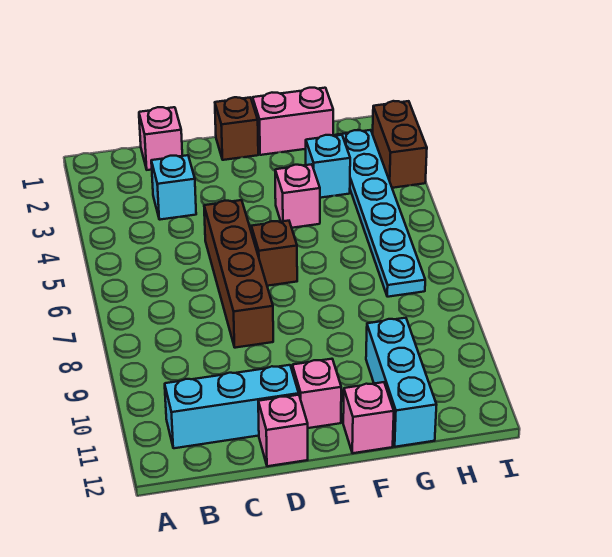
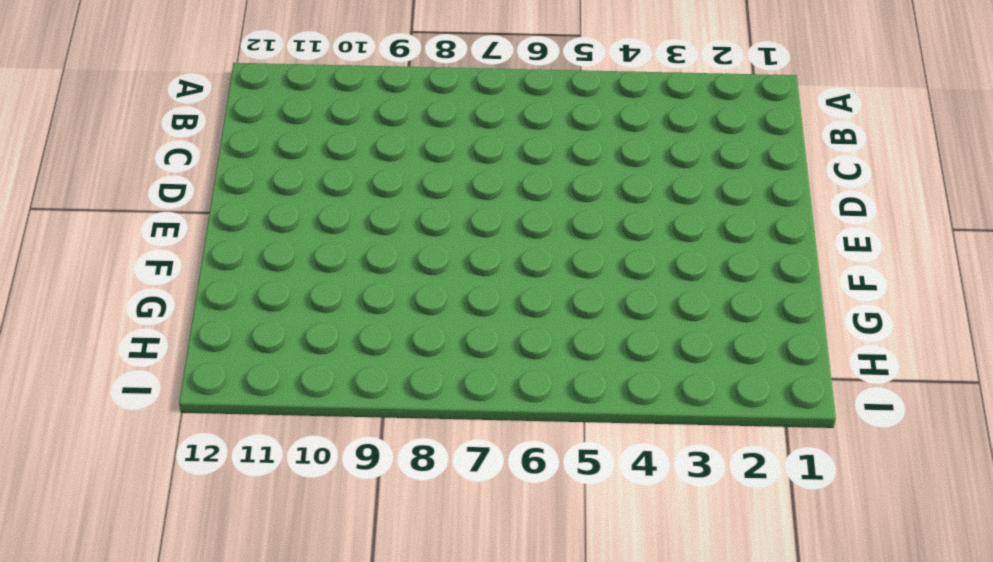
none -> cyan 1x3 brick [165,365,299,448]
none -> pink 1x1 brick [139,107,182,170]
none -> cyan 1x1 brick [151,155,196,220]

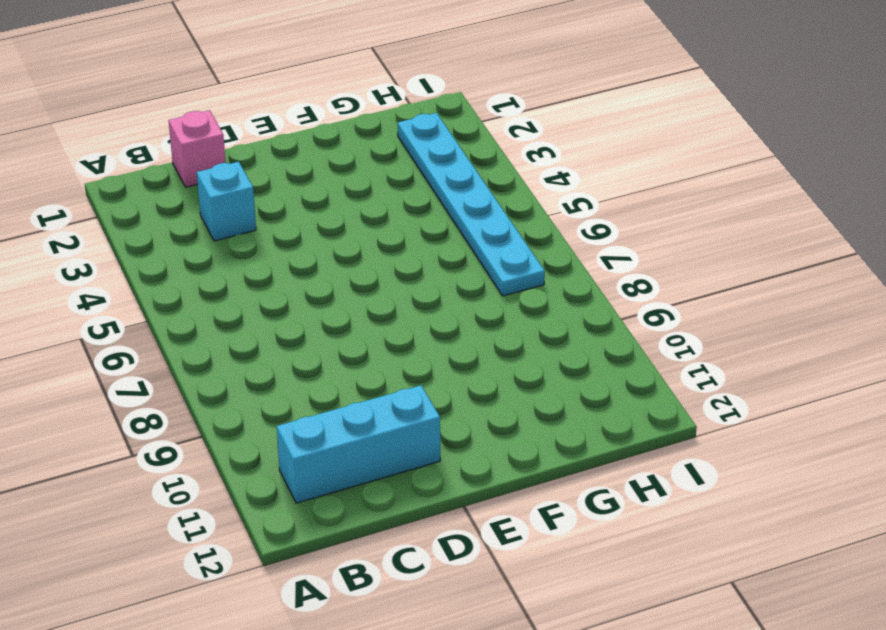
none -> brown 1x4 brick [204,200,273,348]
none -> pink 1x1 brick [258,395,308,466]
none -> brown 1x1 brick [215,97,258,160]

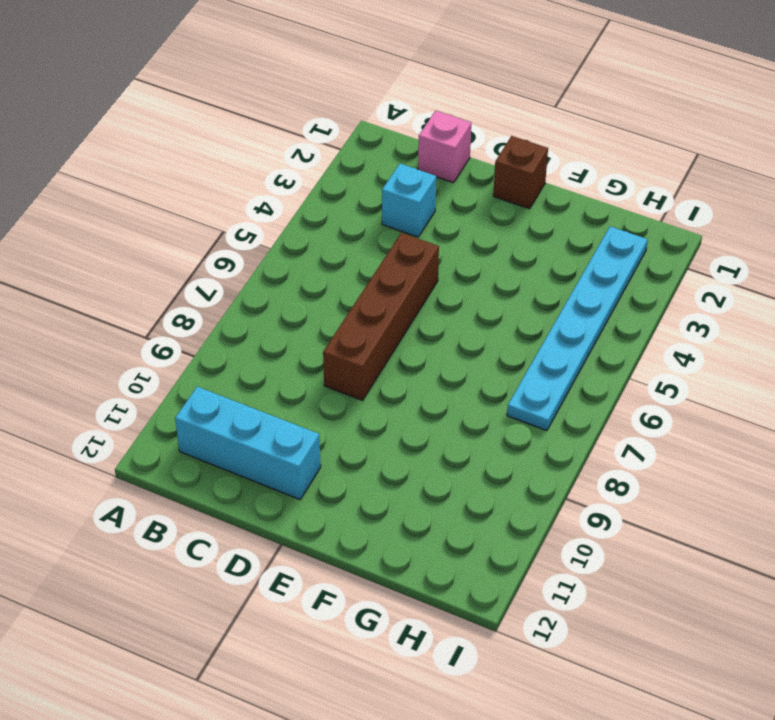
none -> pink 1x1 brick [258,395,308,466]
none -> brown 1x1 brick [251,221,297,286]
none -> pink 1x1 brick [292,359,341,428]

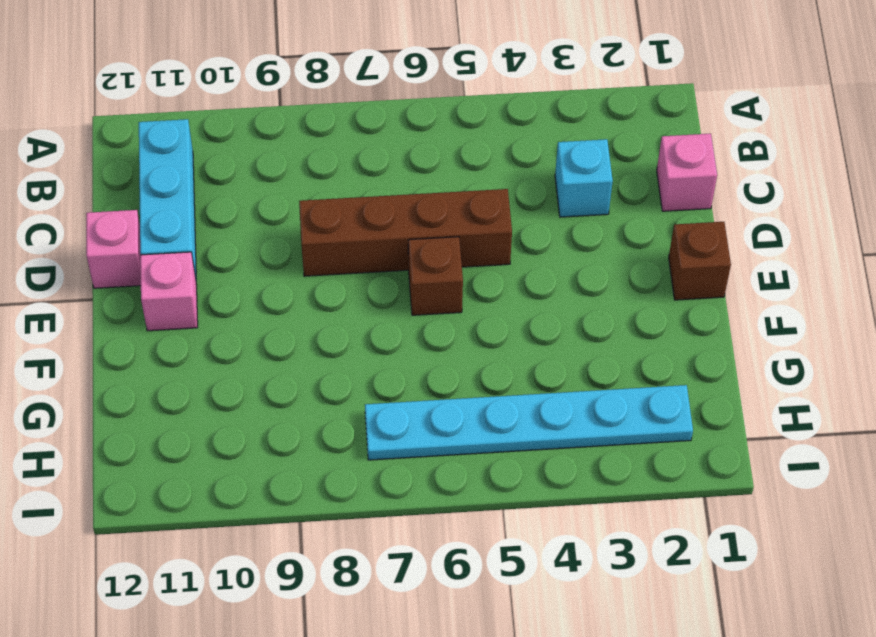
none -> pink 1x2 brick [253,88,333,155]
none -> pink 1x1 brick [275,164,320,228]
none -> pink 1x1 brick [343,382,394,453]

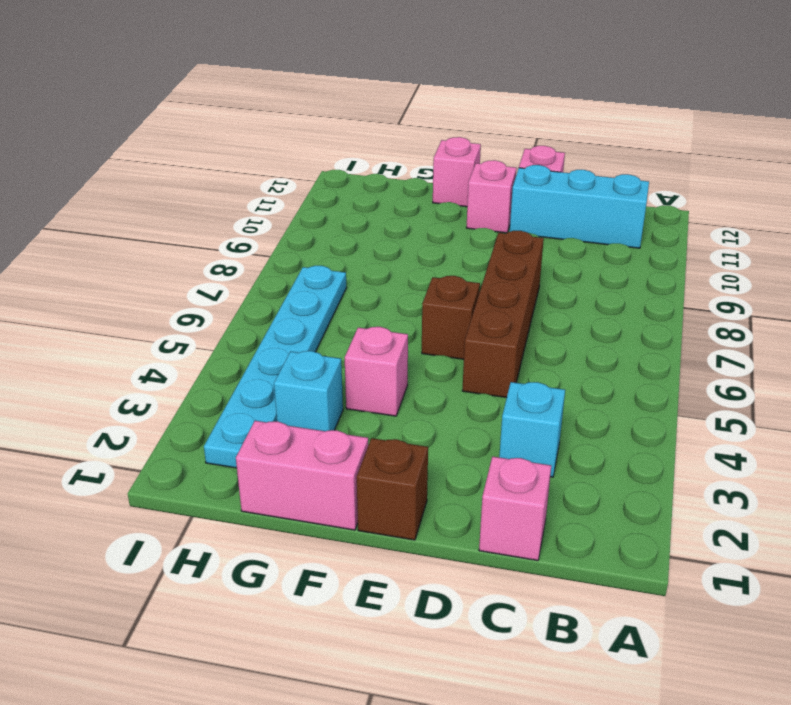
none -> cyan 1x3 brick [366,318,436,447]
none -> brown 1x2 brick [373,101,427,188]

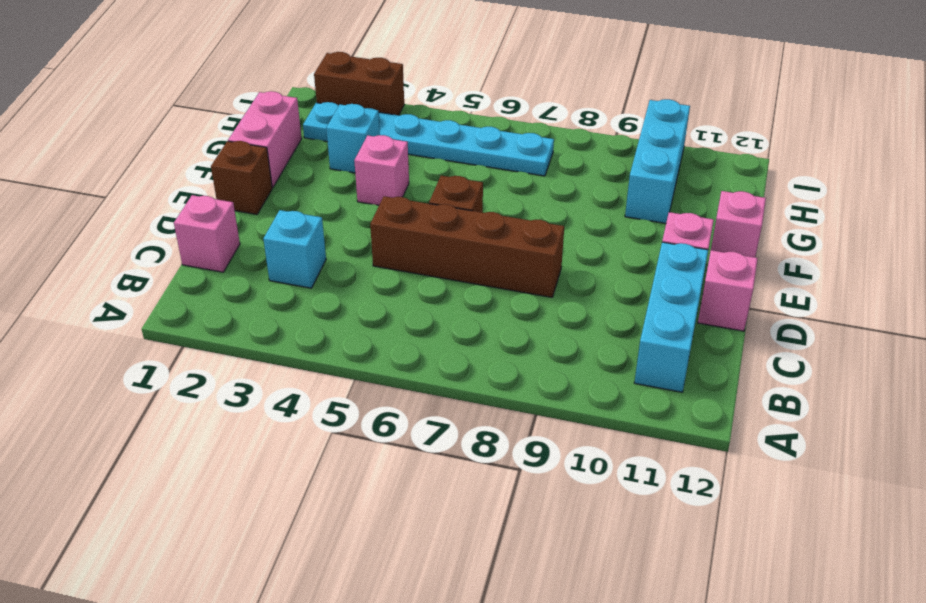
cyan 1x3 brick [625,99,690,223] -> cyan 1x3 brick turned to [366,318,436,447]

